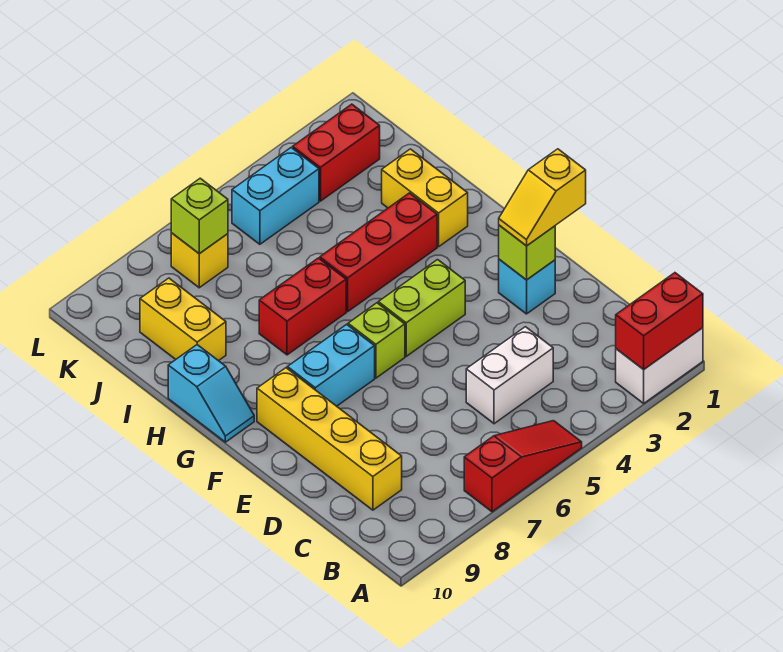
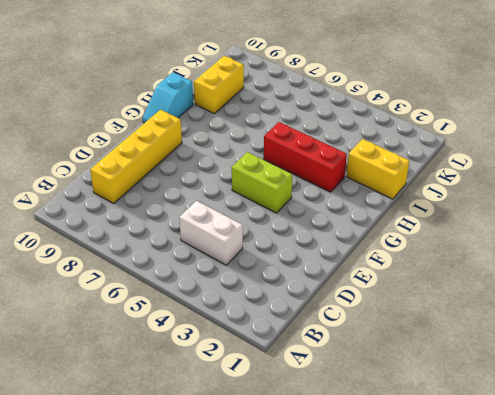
yellow 1x2 brick [346,139,409,199] -> yellow 1x2 brick turned to [382,149,468,247]
none -> white 1x2 brick [616,328,703,403]
none -> red 1x3 slope [464,421,582,512]
none -> cyan 1x1 brick [499,259,555,314]

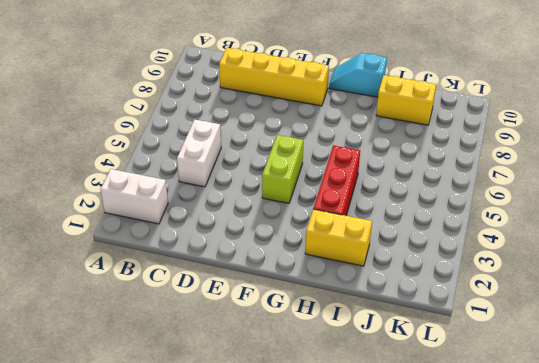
white 1x2 brick [101,169,168,224] -> white 1x2 brick turned to [616,328,703,403]
none -> red 1x3 slope [464,421,582,512]
none -> cyan 1x1 brick [499,259,555,314]
none -> lime 1x1 brick [348,303,405,378]

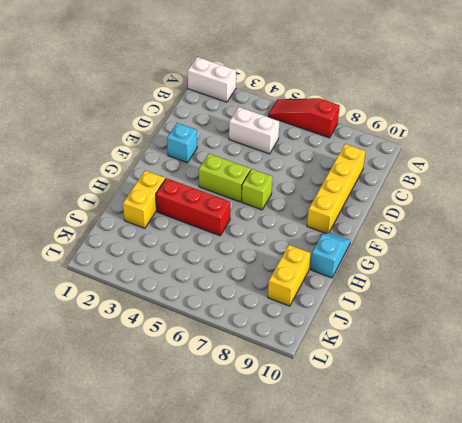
none -> cyan 1x2 brick [287,324,375,406]
none -> red 1x2 brick [259,258,346,355]
none -> red 1x2 brick [293,104,380,201]

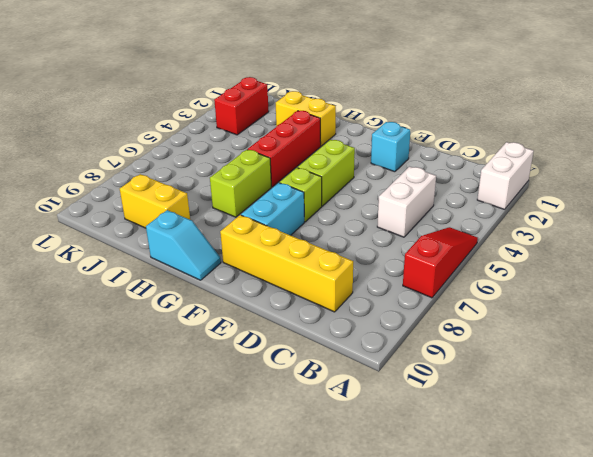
lime 1x2 brick [210,150,271,217] -> red 1x2 brick [259,258,346,355]
none -> cyan 1x2 brick [232,148,319,244]
none -> yellow 1x1 brick [171,233,228,288]
none -> red 1x2 brick [616,273,703,370]

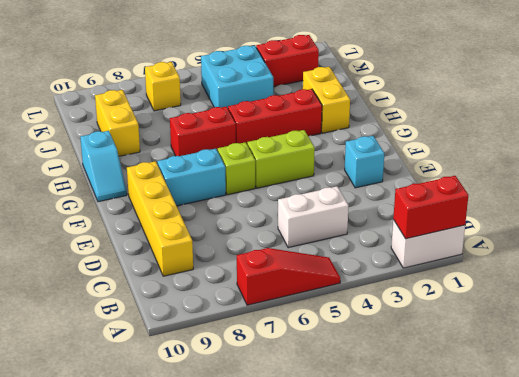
cyan 2x2 brick [201,46,273,108] -> cyan 1x2 brick [232,148,319,244]
none -> lime 1x1 brick [499,225,555,280]
none -> lime 1x1 brick [171,178,228,254]
none -> yellow 1x2 slope [499,149,586,246]

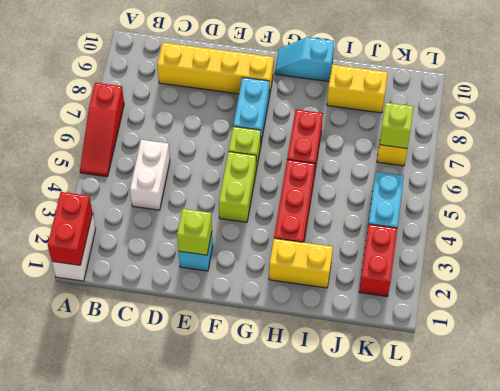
none -> yellow 1x2 slope [499,149,586,246]

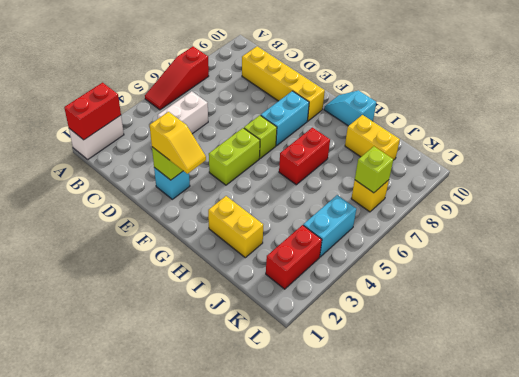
yellow 1x2 slope [150,112,206,174] -> yellow 1x2 slope turned to [499,149,586,246]
none -> red 1x3 brick [320,193,437,311]

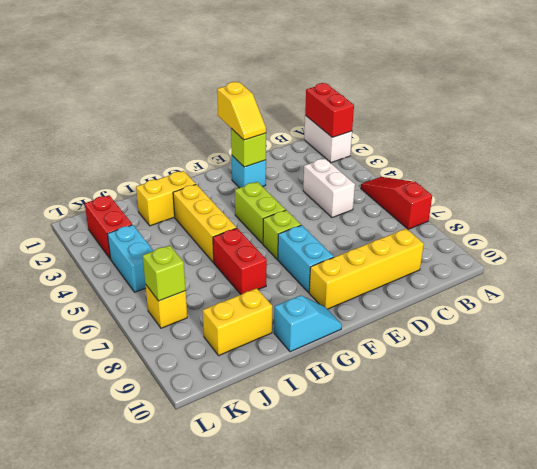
yellow 1x3 brick [173,184,236,262] -> red 1x3 brick [320,193,437,311]

